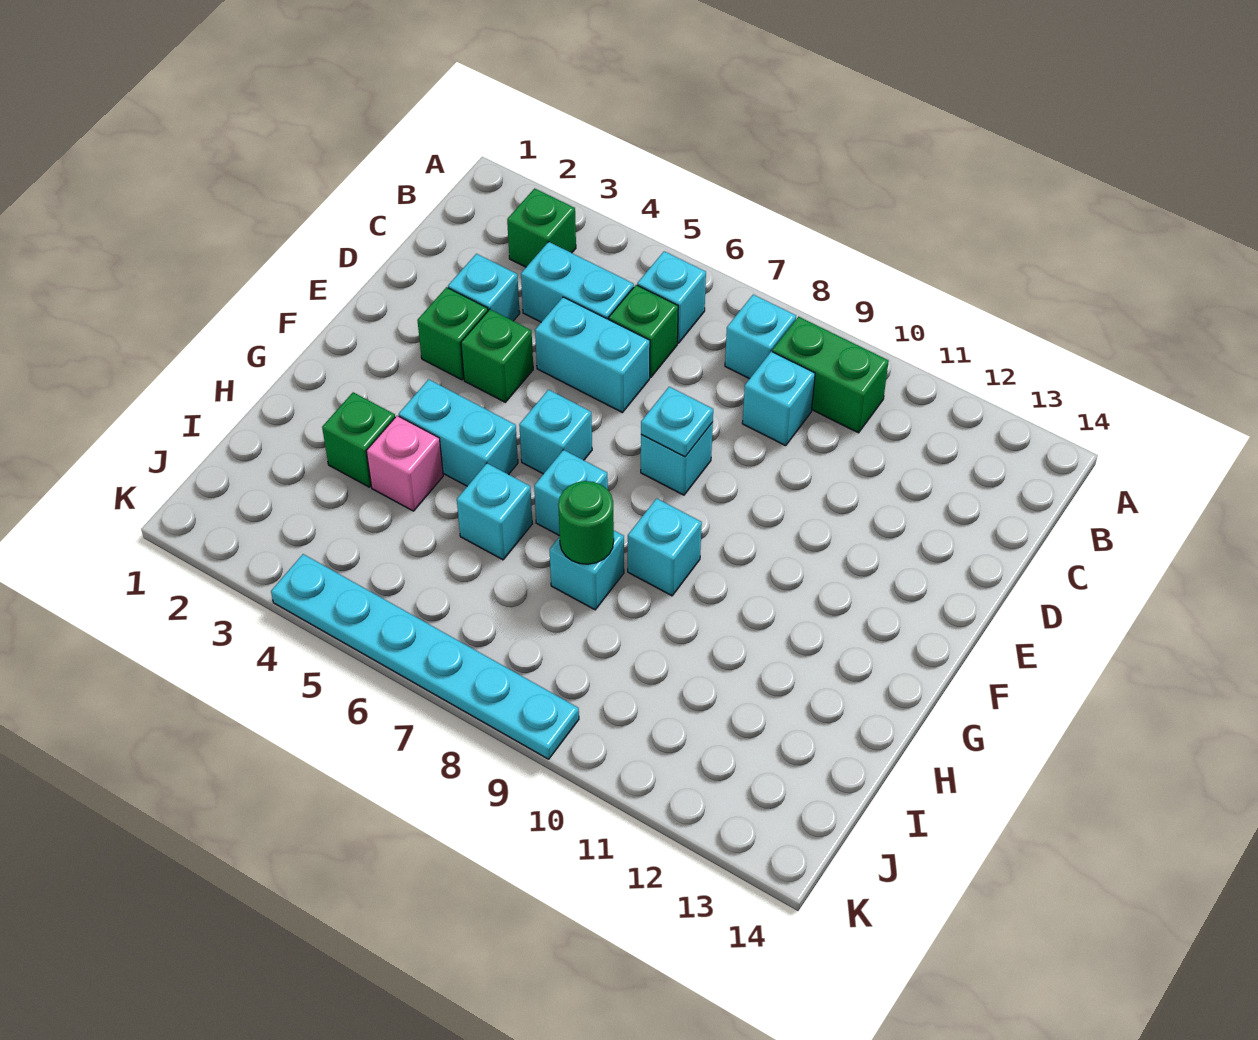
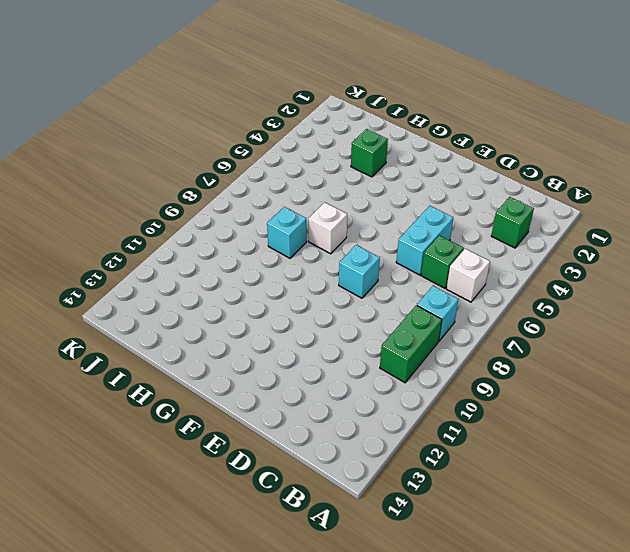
white 1x1 brick [447,249,490,302] -> cyan 1x1 brick [637,251,706,343]
white 1x1 brick [308,202,347,254] -> cyan 1x1 brick [534,450,608,536]
none -> cyan 1x2 brick [521,242,634,322]
none -> cyan 1x1 brick [742,351,815,446]
none -> cyan 1x1 brick [448,254,520,321]

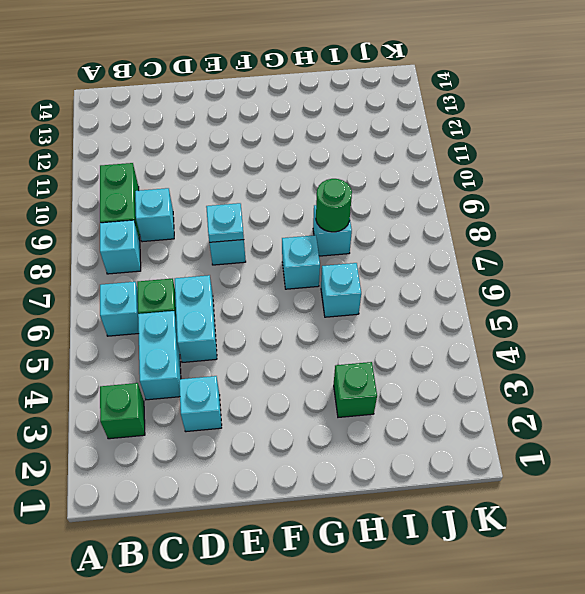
none -> green 1x1 brick [417,287,488,380]
none -> green 1x1 brick [461,309,533,402]
none -> cyan 1x1 brick [519,390,592,474]

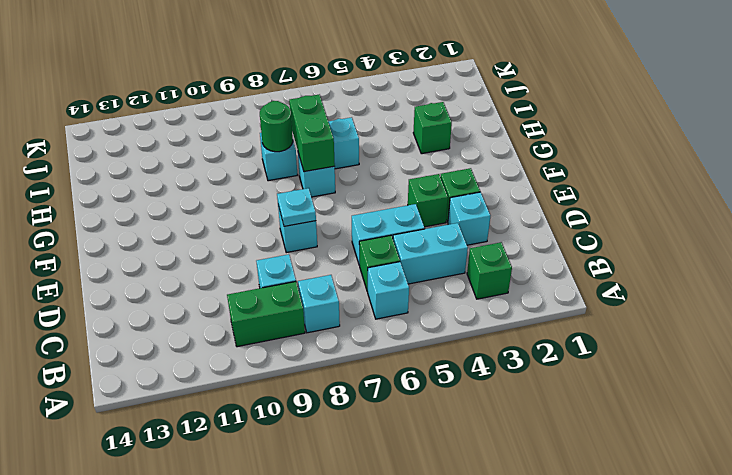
green 1x2 brick [289,94,335,172] -> none
none -> cyan 1x1 brick [519,390,592,474]
none -> cyan 1x2 brick [399,379,518,486]
none -> cyan 1x1 brick [628,498,702,596]

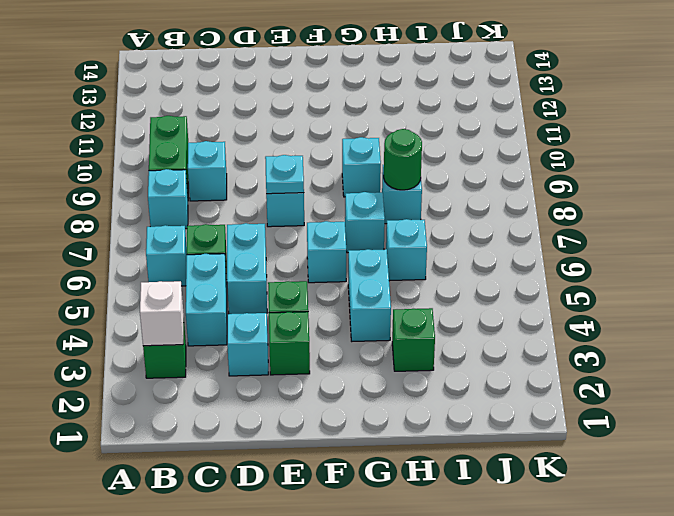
white 1x1 brick [140,281,184,346] -> none
none -> pink 1x1 brick [366,416,443,511]
none -> cyan 1x6 plate [271,554,579,759]

